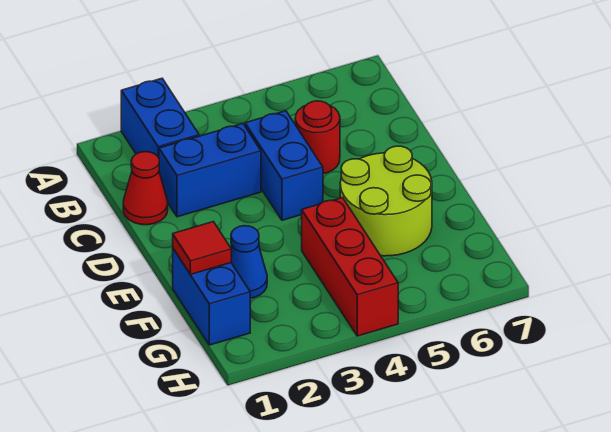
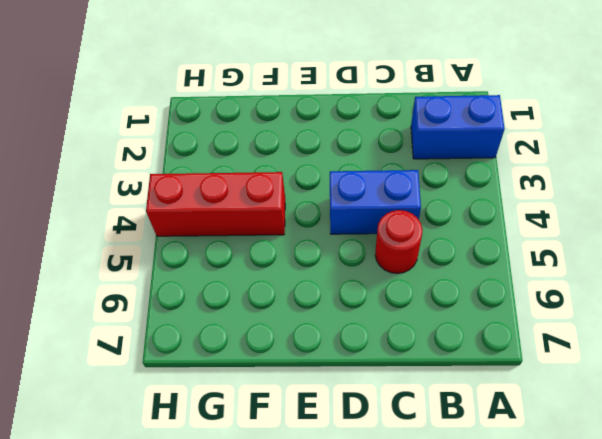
none -> red 1x1 cone [123,152,168,225]
none -> blue 1x2 brick [159,124,261,217]

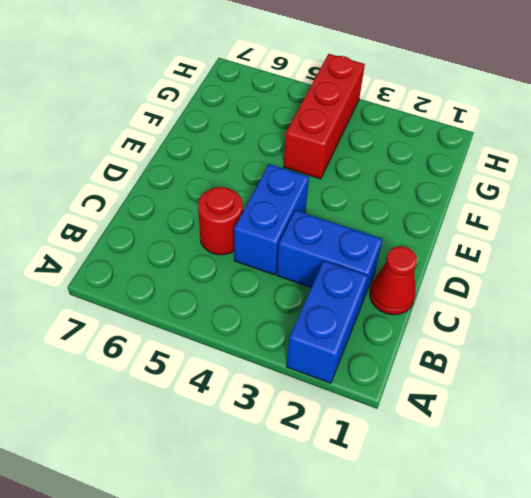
none -> lime 2x2 round brick [340,146,432,256]
none -> blue 1x2 brick [173,249,250,345]

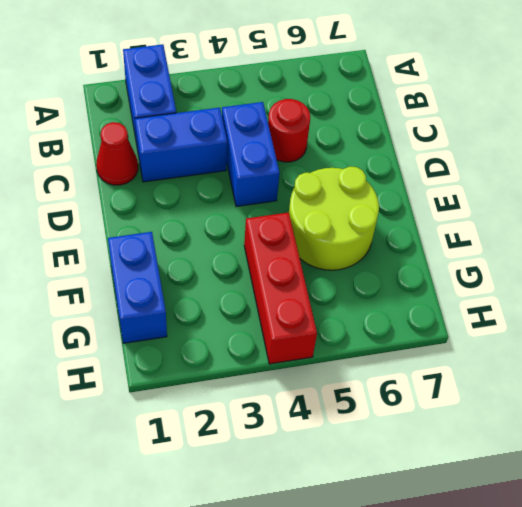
none -> blue 1x1 cone [231,226,267,298]
none -> red 1x1 tile [173,222,231,274]

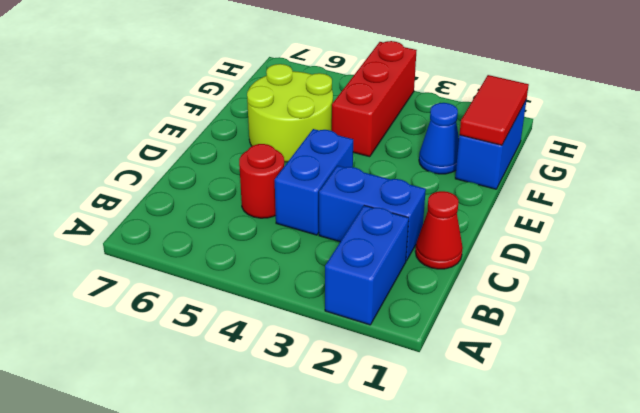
red 1x2 tile [460,75,529,145] -> red 1x1 tile [173,222,231,274]

